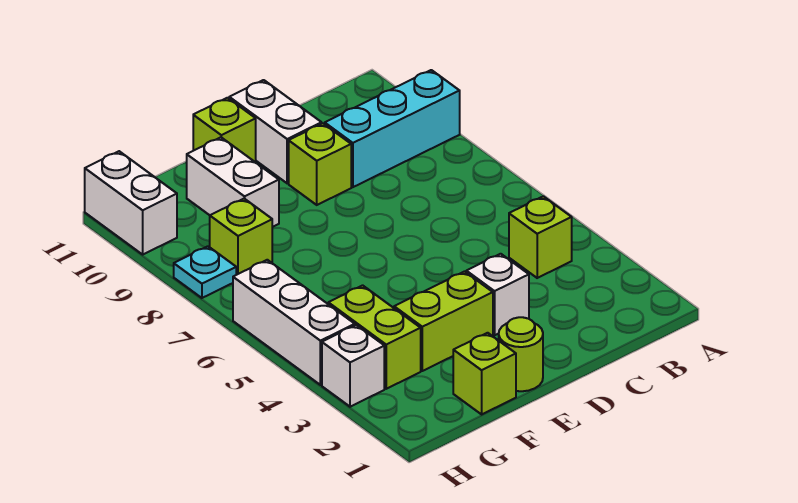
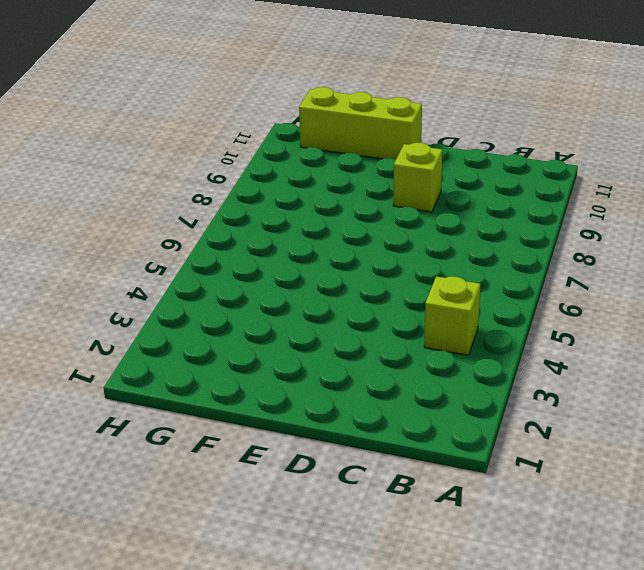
lime 1x3 brick [299,87,422,160] -> lime 1x1 brick [193,98,256,162]
none -> cyan 1x3 brick [325,70,460,187]
none -> white 1x1 brick [466,254,529,335]
none -> white 1x2 brick [229,80,322,183]

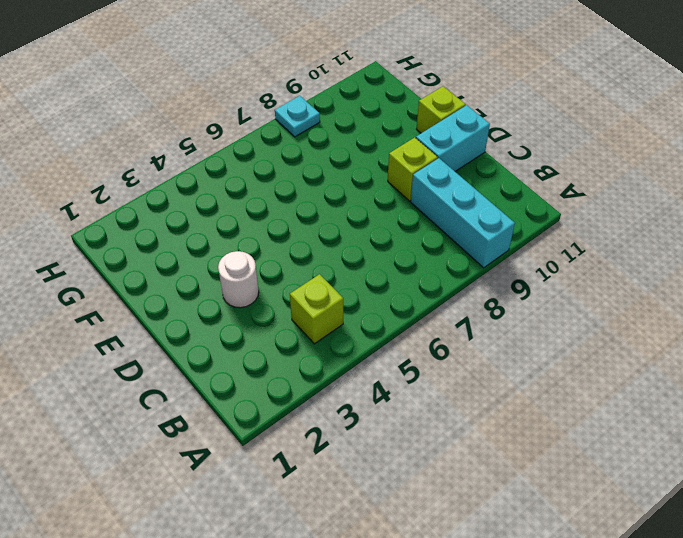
white 1x1 round brick [218,251,259,308] -> white 1x1 brick [466,254,529,335]
cyan 1x2 brick [416,105,490,171] -> white 1x2 brick [229,80,322,183]
none -> lime 1x1 round brick [499,317,543,391]
none -> lime 1x2 brick [394,272,493,371]
none -> lime 1x1 brick [453,333,516,414]

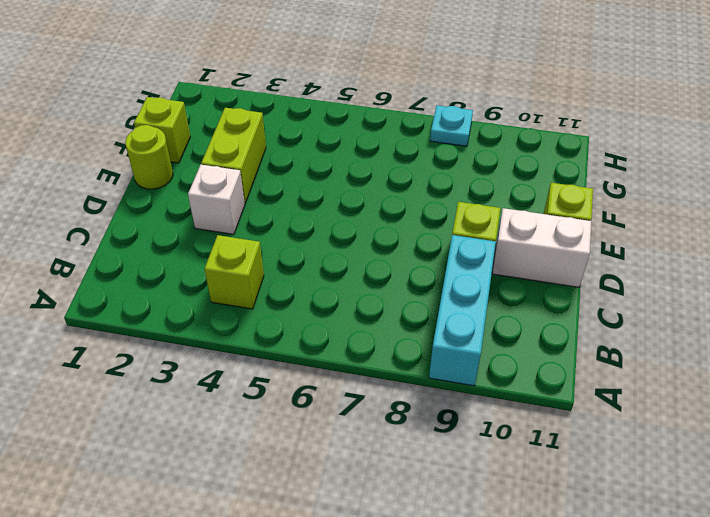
none -> white 1x2 brick [187,137,279,227]
none -> lime 1x2 brick [328,285,421,389]
none -> lime 1x1 brick [210,199,272,275]

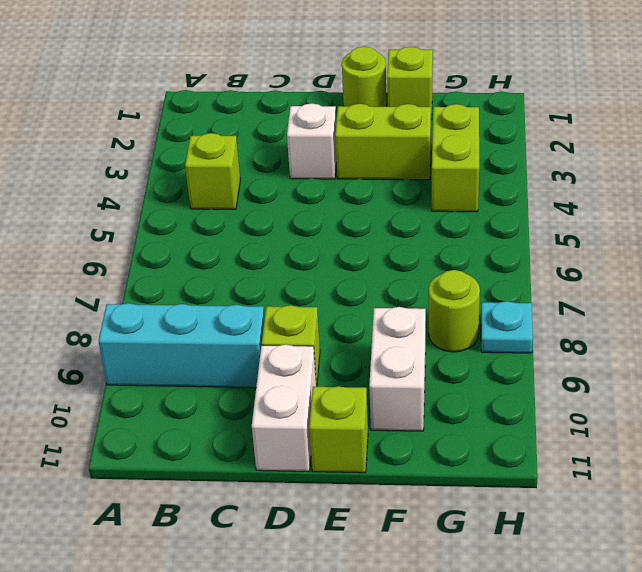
lime 1x1 round brick [429,270,480,352] -> lime 1x1 brick [210,199,272,275]
none -> white 1x1 brick [322,325,384,407]
none -> white 1x3 brick [233,260,355,385]
none -> white 1x2 brick [85,151,177,254]

